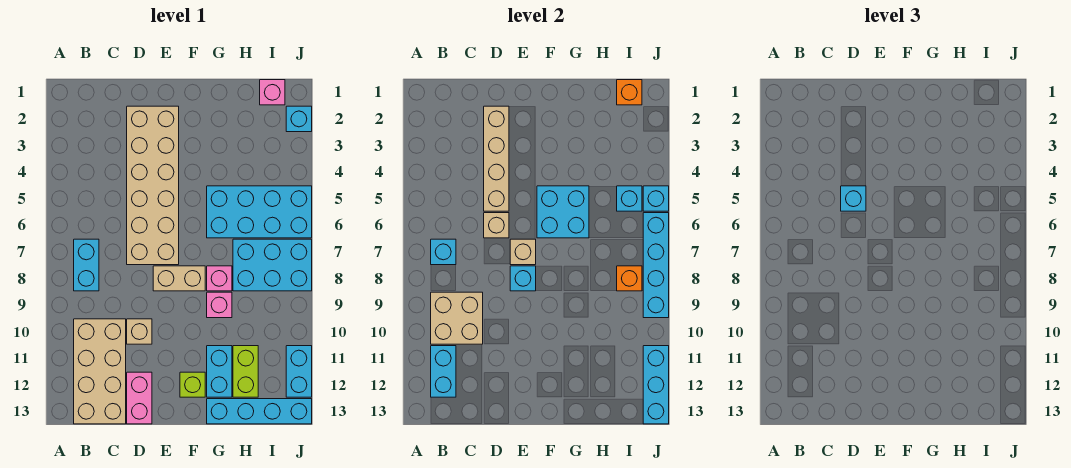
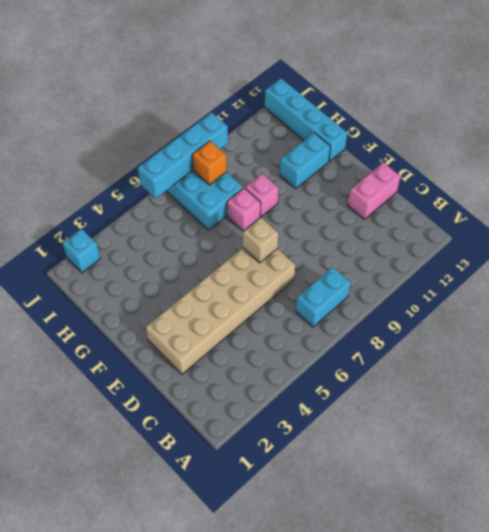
none -> tan 2x4 brick [74,319,126,424]
none -> tan 1x1 brick [127,319,152,344]
none -> tan 1x2 brick [153,266,205,291]
none -> lime 1x1 brick [180,372,205,397]

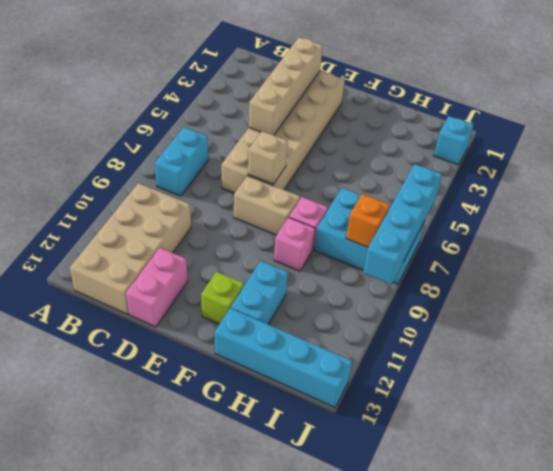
none -> tan 1x1 brick [127,319,152,344]
none -> cyan 2x4 brick [207,186,312,238]
none -> lime 1x2 brick [233,346,258,397]
none -> pink 1x1 brick [260,80,285,105]

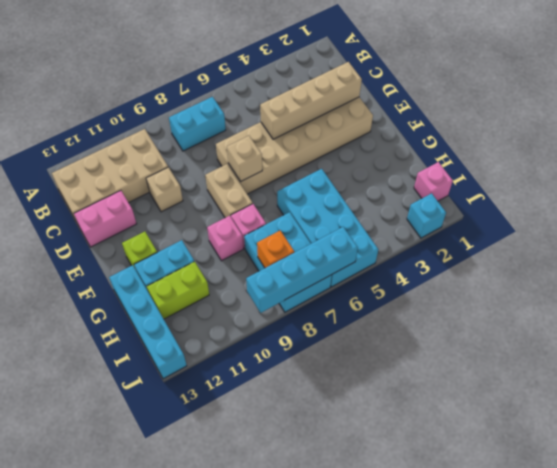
none -> cyan 1x2 brick [286,346,312,397]
none -> cyan 1x1 brick [431,239,456,265]
none -> tan 2x2 brick [431,292,483,344]
none -> cyan 1x2 brick [431,346,456,397]

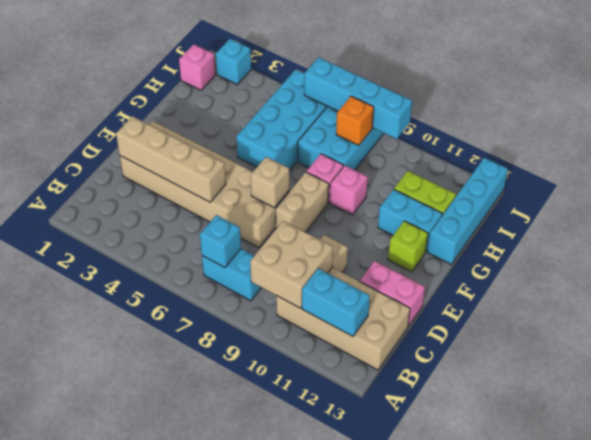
none -> cyan 1x2 brick [286,346,312,397]
none -> tan 1x1 brick [484,213,509,238]
none -> cyan 1x1 brick [510,266,536,291]
none -> cyan 2x2 brick [537,186,589,238]

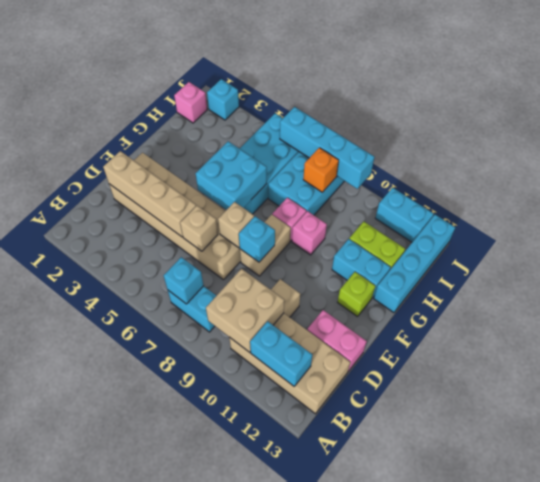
none -> orange 1x1 brick [617,80,642,105]
none -> cyan 1x1 brick [617,186,642,211]
none -> cyan 1x1 brick [643,186,669,211]
none -> cyan 1x3 brick [643,346,669,424]

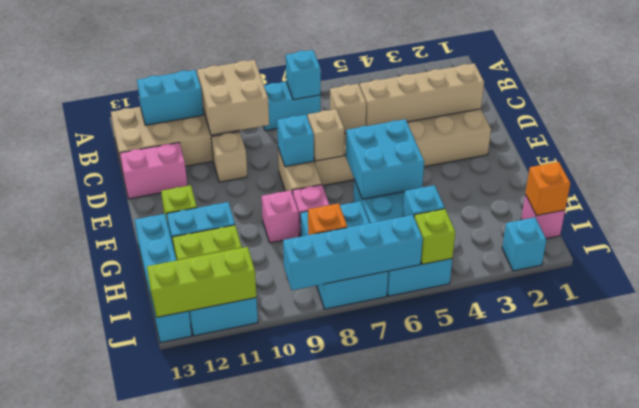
lime 1x1 brick [414,209,455,264] -> cyan 1x1 brick [643,186,669,211]
lime 1x3 brick [147,247,256,318] -> cyan 1x3 brick [643,346,669,424]
none -> cyan 1x1 brick [841,186,866,211]

